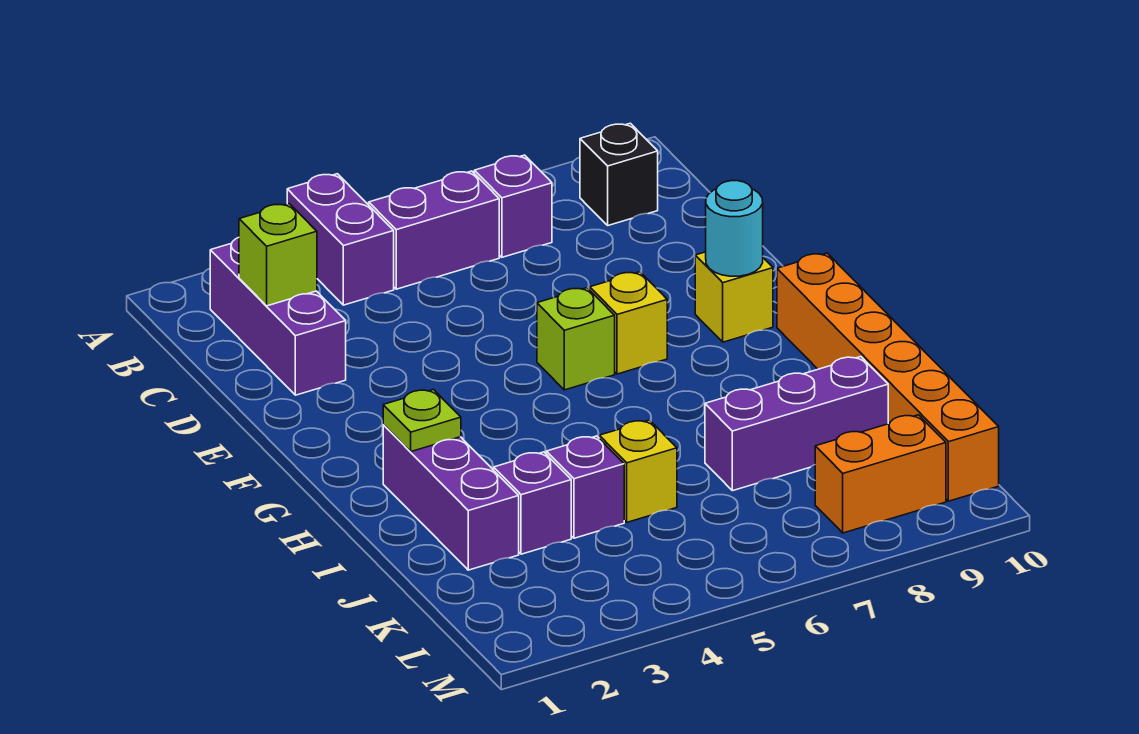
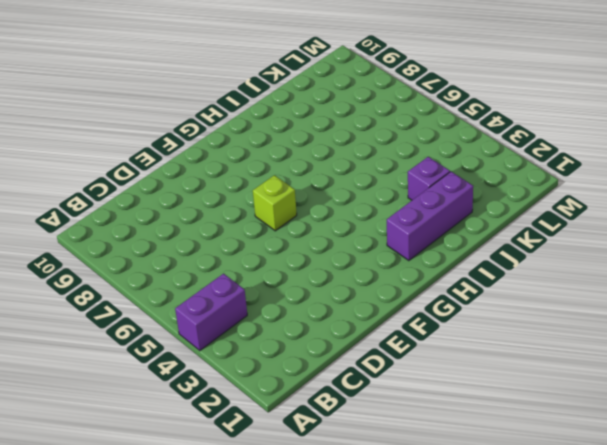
none -> purple 1x3 brick [210,238,346,395]
none -> purple 1x2 brick [369,171,499,289]
none -> purple 1x1 brick [474,155,552,257]

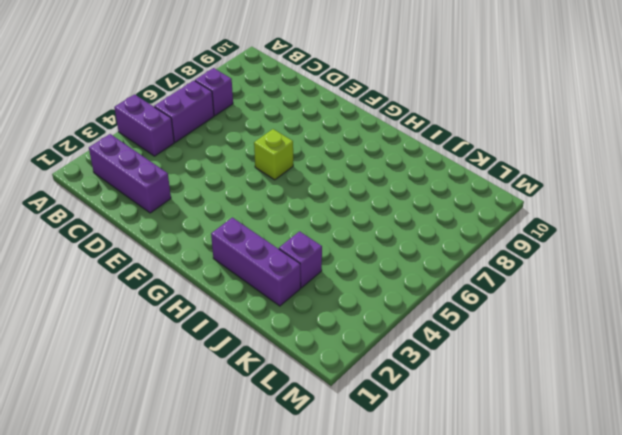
none -> black 1x1 brick [580,123,658,225]
none -> yellow 1x1 brick [590,272,667,374]
none -> yellow 1x1 brick [695,252,773,342]

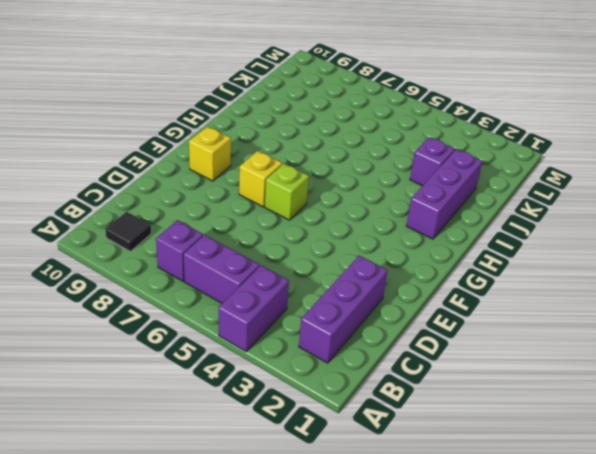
black 1x1 tile [105,212,151,251] -> black 1x1 brick [580,123,658,225]
none -> orange 1x6 brick [777,253,999,501]
none -> purple 1x1 brick [546,436,624,538]
none -> yellow 1x1 brick [599,420,677,522]

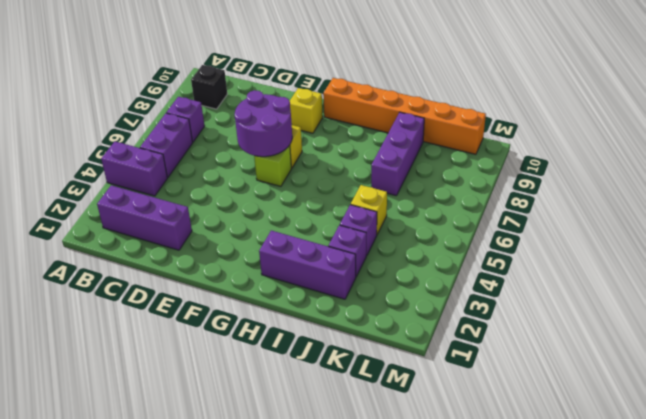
purple 2x2 round brick [234,90,292,157] -> none
none -> orange 1x2 brick [815,415,946,533]
none -> lime 1x1 brick [239,204,317,306]
none -> cyan 1x1 round brick [706,181,763,276]

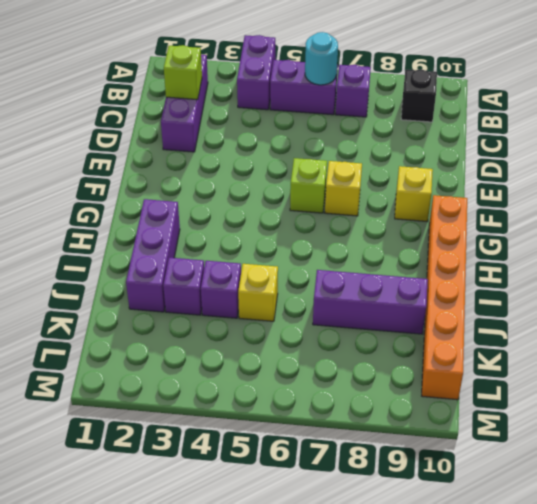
cyan 1x1 round brick [305,32,338,85] -> cyan 1x1 round brick moved to [706,181,763,276]
none -> orange 1x2 brick [815,415,946,533]
none -> lime 1x1 plate [383,390,461,452]

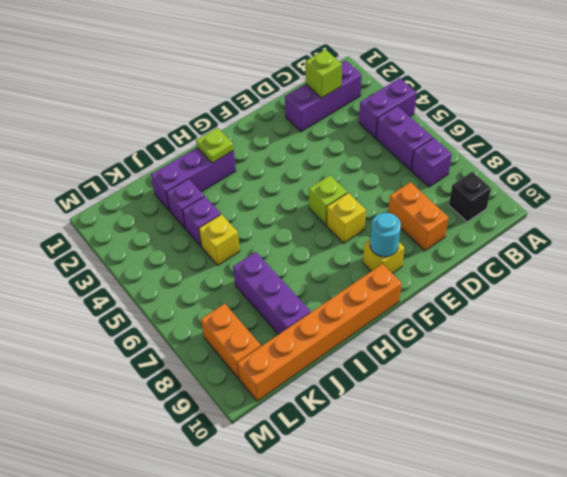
orange 1x2 brick [388,182,449,251] -> none

